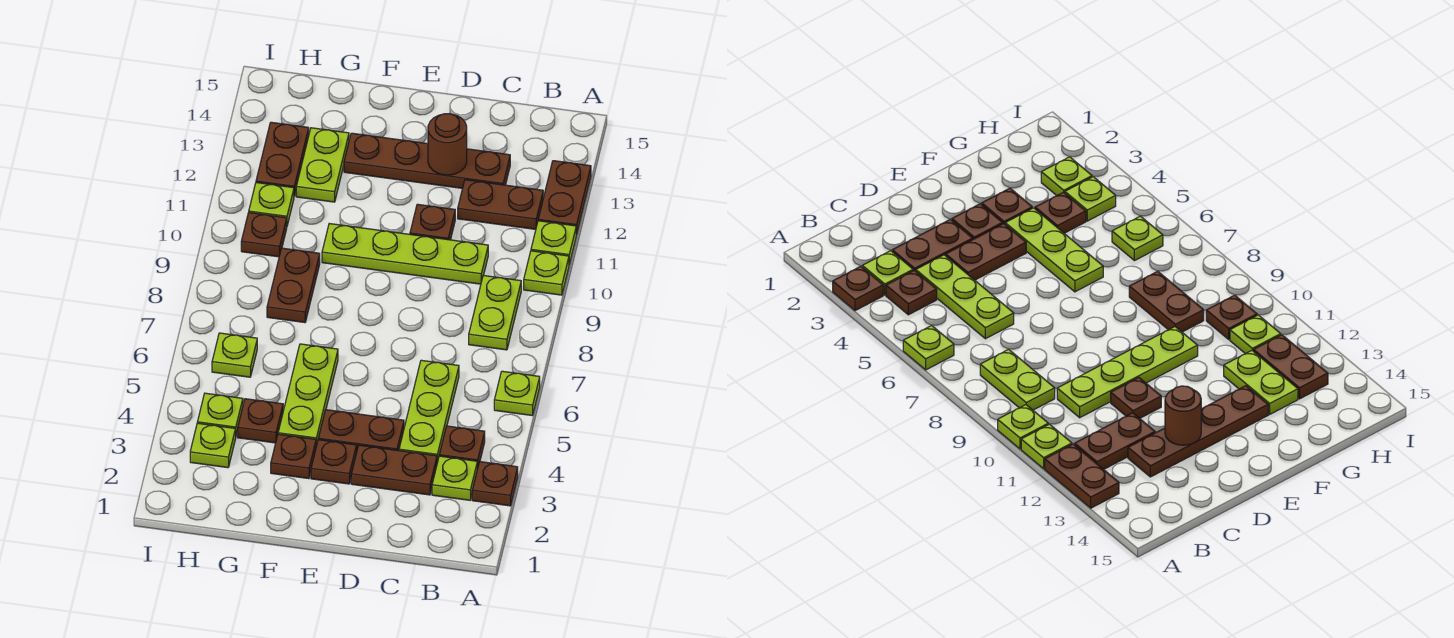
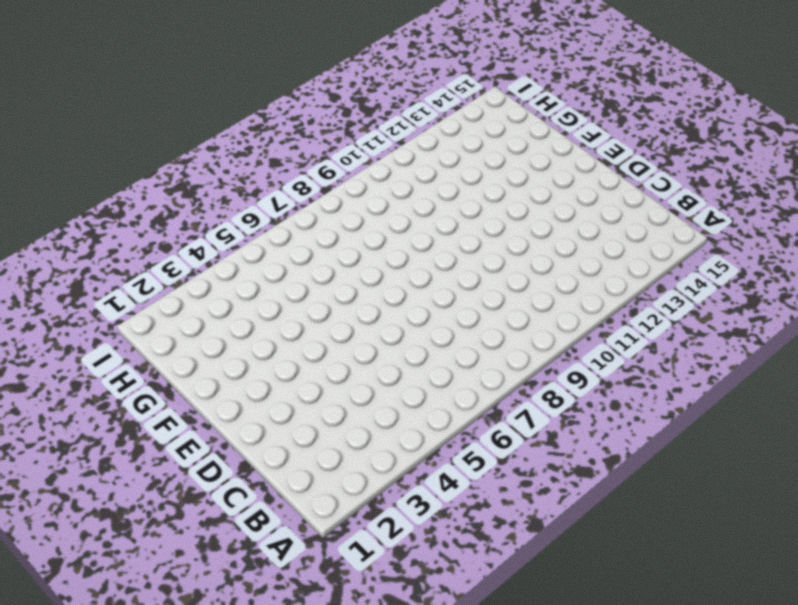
none -> brown 1x1 plate [472,462,518,506]
none -> lime 1x1 plate [494,371,540,416]
none -> lime 1x1 plate [524,251,569,295]

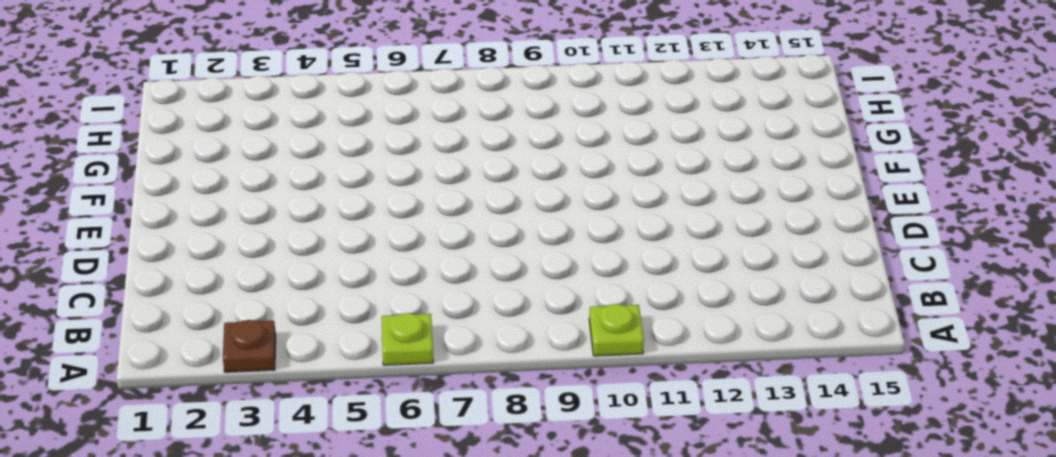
none -> lime 1x1 plate [531,221,576,264]
none -> brown 1x2 plate [538,161,591,235]
none -> lime 1x1 plate [432,456,477,500]

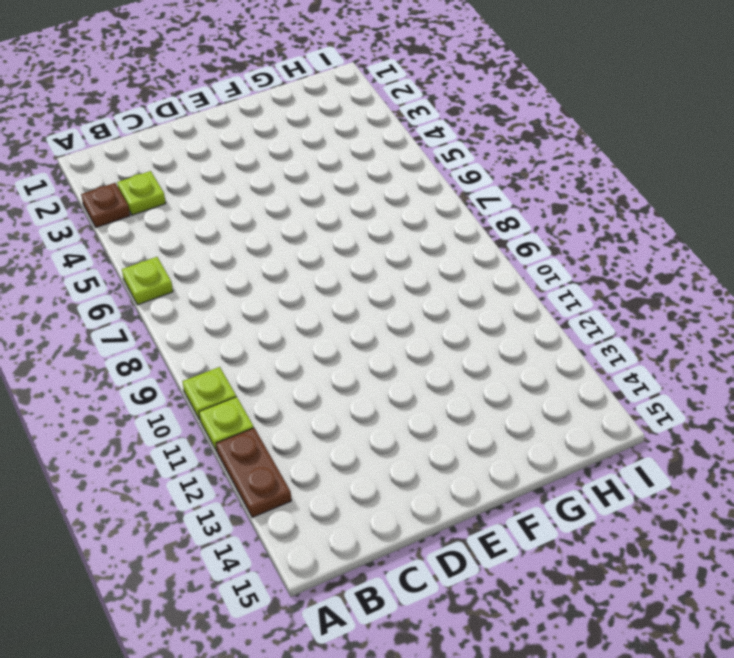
none -> brown 1x1 plate [439,426,485,469]
none -> lime 1x2 plate [469,275,521,350]
none -> brown 1x2 plate [458,180,543,229]

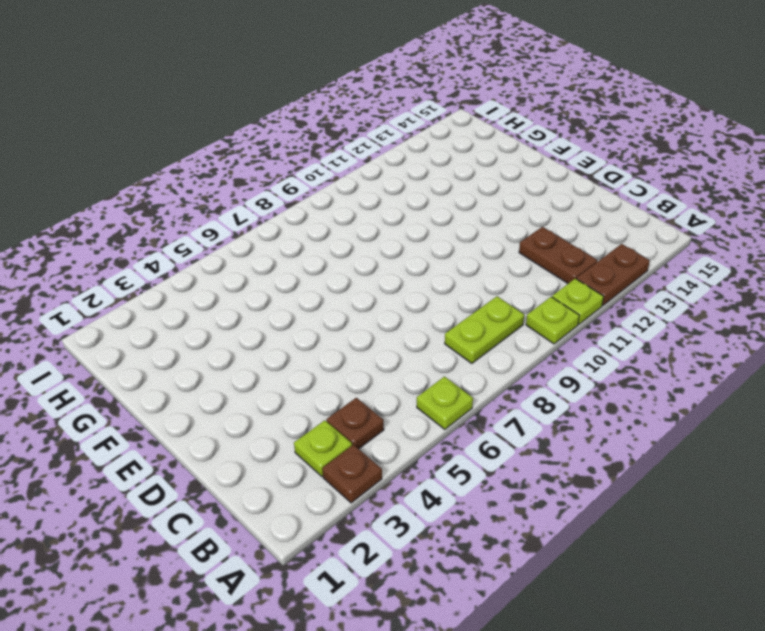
none -> brown 1x2 plate [351,445,437,495]
none -> lime 1x3 plate [399,360,459,463]
none -> lime 1x4 plate [322,224,488,284]

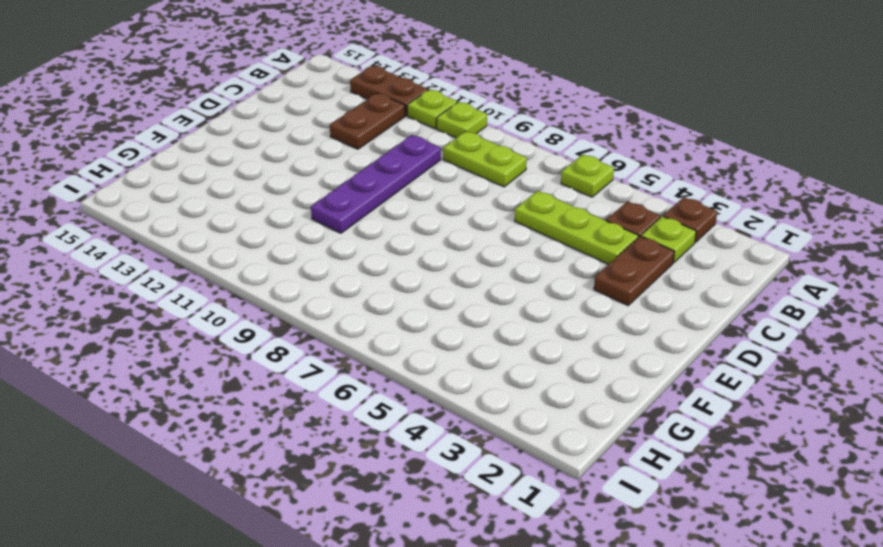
purple 1x4 plate [311,135,441,233] -> lime 1x4 plate [322,224,488,284]
none -> brown 1x4 plate [344,133,510,188]
none -> brown 1x2 plate [318,410,404,451]
none -> brown 1x1 plate [410,204,455,240]

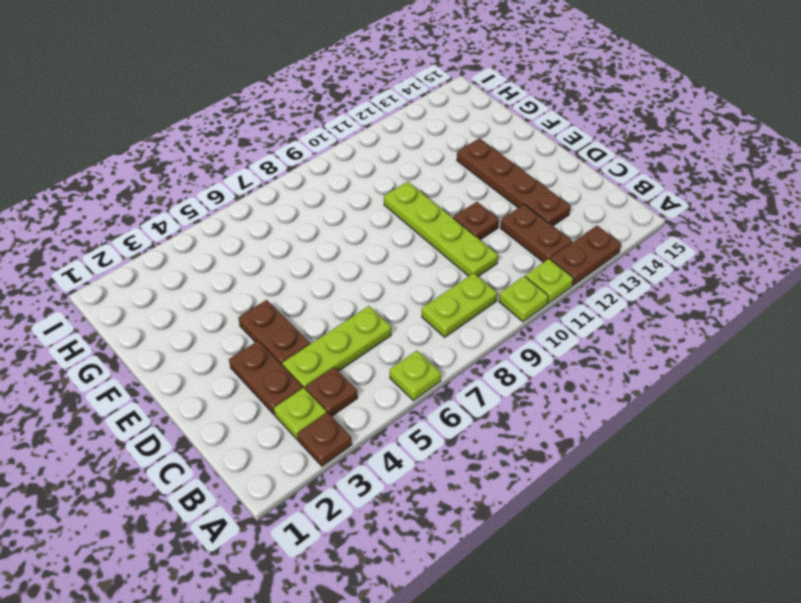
none -> brown 1x1 plate [311,440,357,484]
none -> brown 1x1 plate [271,434,316,479]
none -> lime 1x3 plate [278,344,338,446]

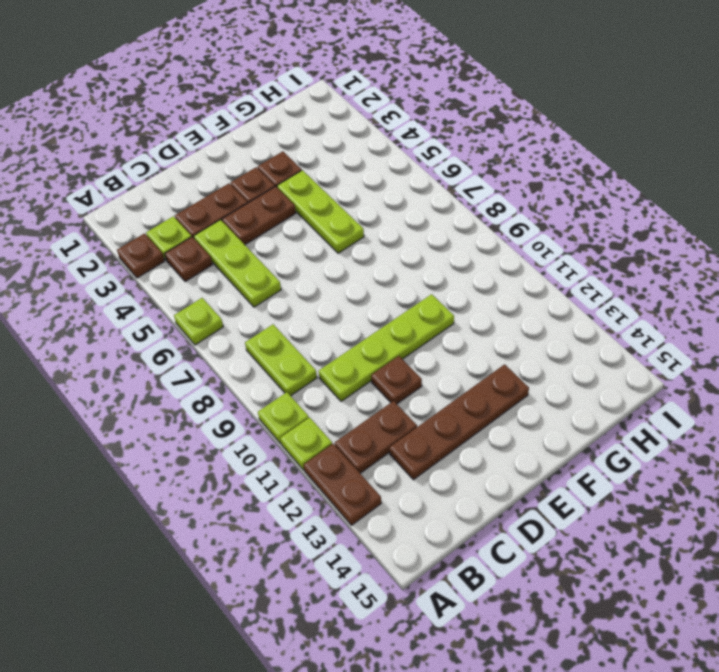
none -> brown 1x1 plate [238,399,283,443]
none -> brown 1x2 plate [267,248,320,323]
none -> lime 1x2 plate [296,128,349,202]

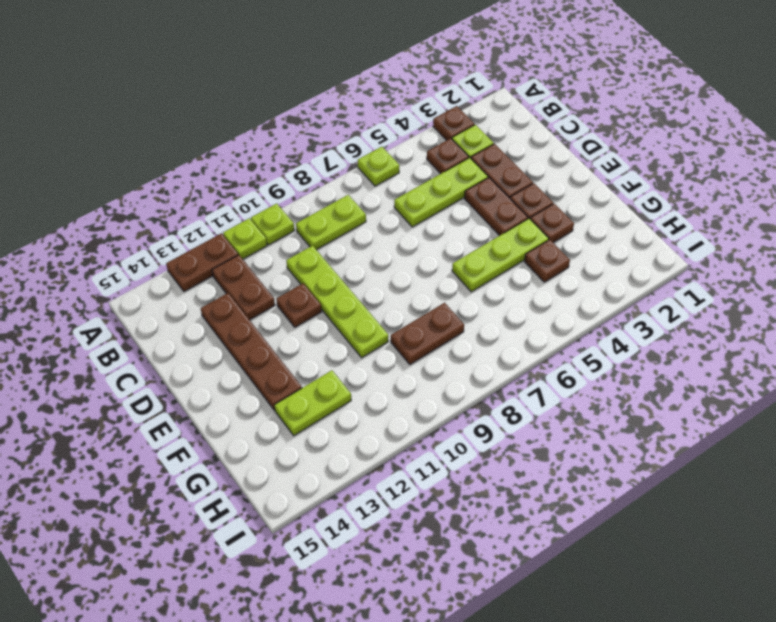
none -> lime 1x1 plate [190,423,236,468]
none -> lime 1x1 plate [197,393,243,435]
none -> lime 1x1 plate [212,333,257,377]

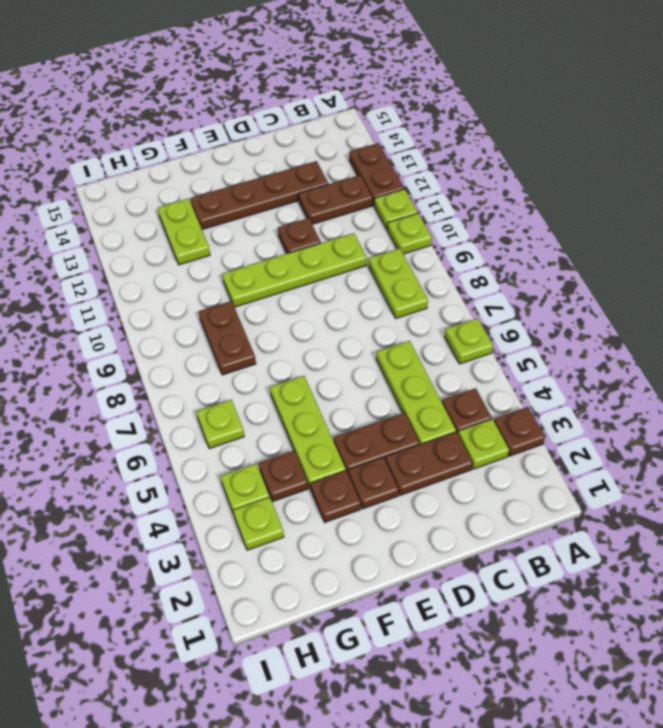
none -> brown 1x1 plate [241,213,287,257]
none -> lime 1x1 plate [249,183,294,225]
none -> brown 1x2 plate [256,122,309,196]

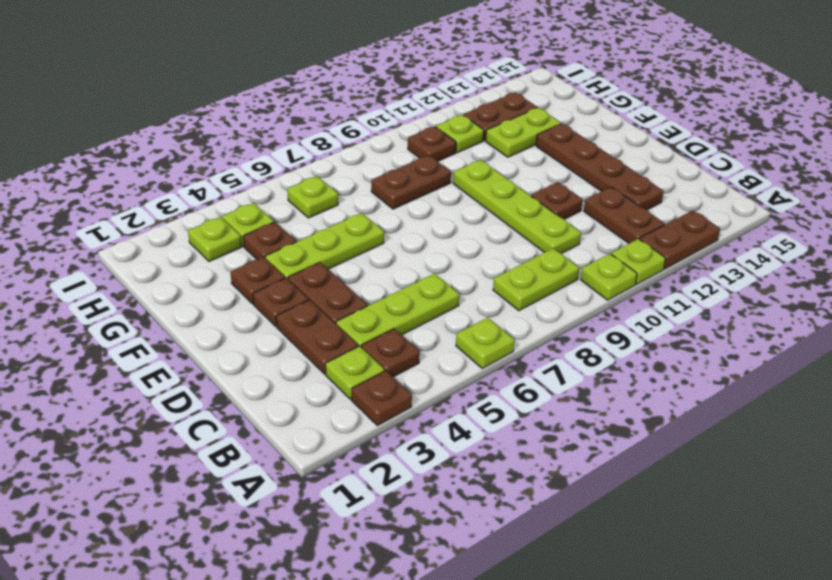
none -> brown 1x1 round brick [428,114,467,175]

